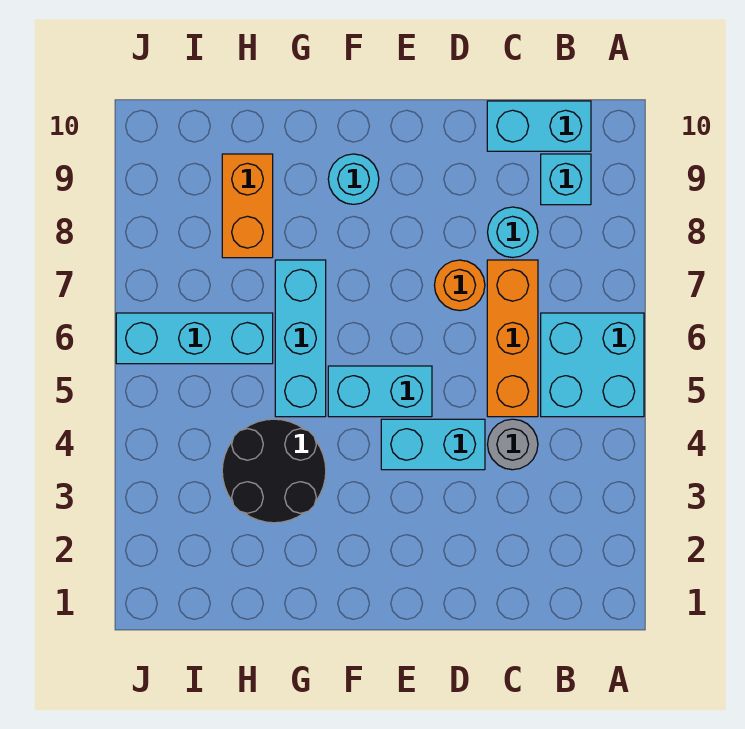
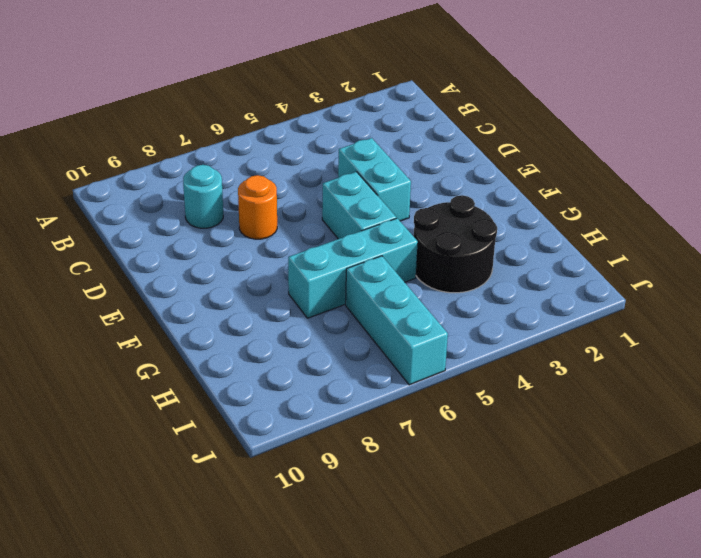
none -> cyan 2x2 brick [541,313,644,417]
none -> cyan 1x1 brick [541,154,591,205]
none -> cyan 1x2 brick [487,101,591,151]

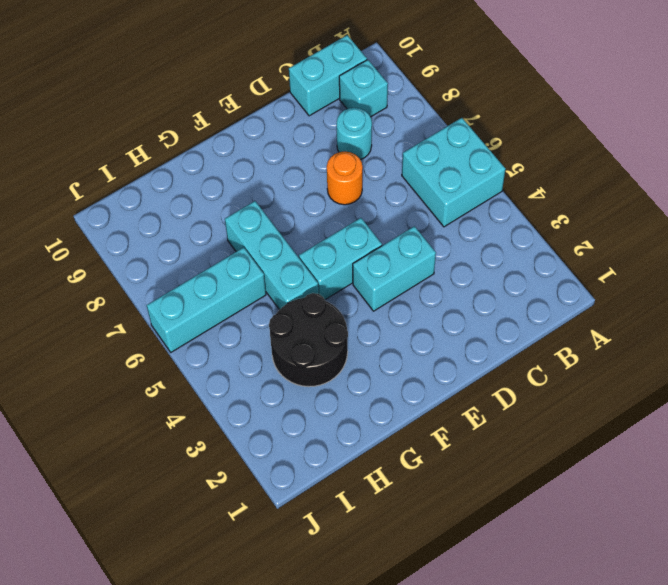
none -> grey 1x1 round brick [488,419,538,470]
none -> orange 1x3 brick [487,260,538,417]
none -> cyan 1x1 round brick [328,154,379,204]

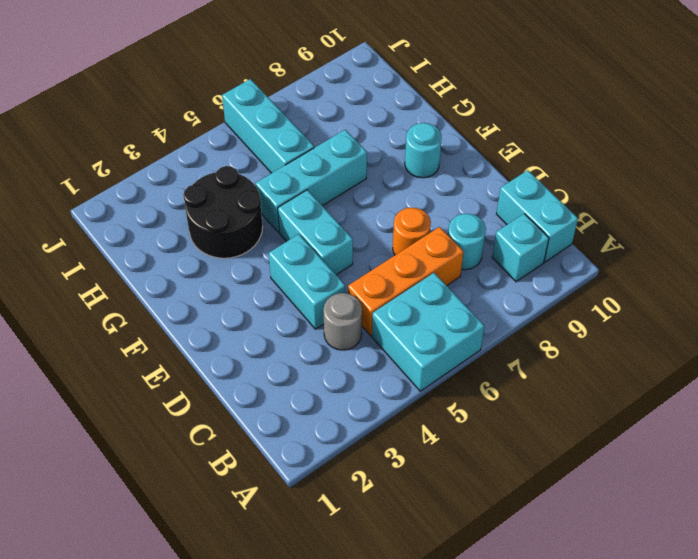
none -> orange 1x2 brick [222,154,273,258]

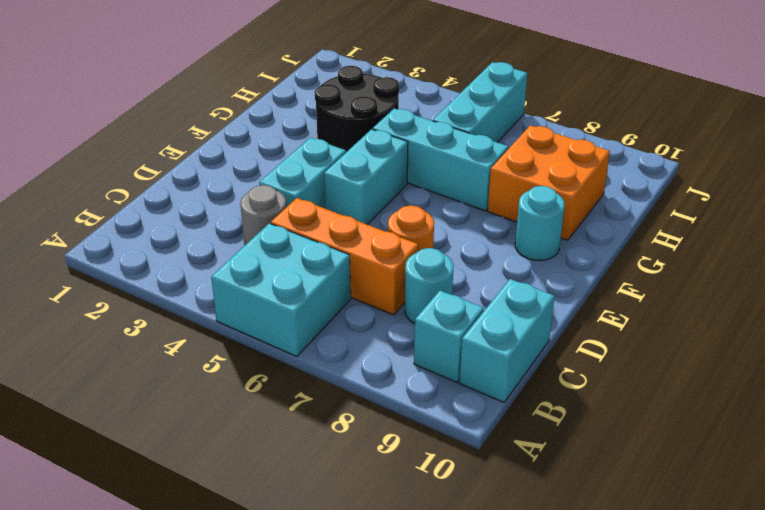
orange 2x2 brick [488,125,610,240] -> orange 1x2 brick [222,154,273,258]

